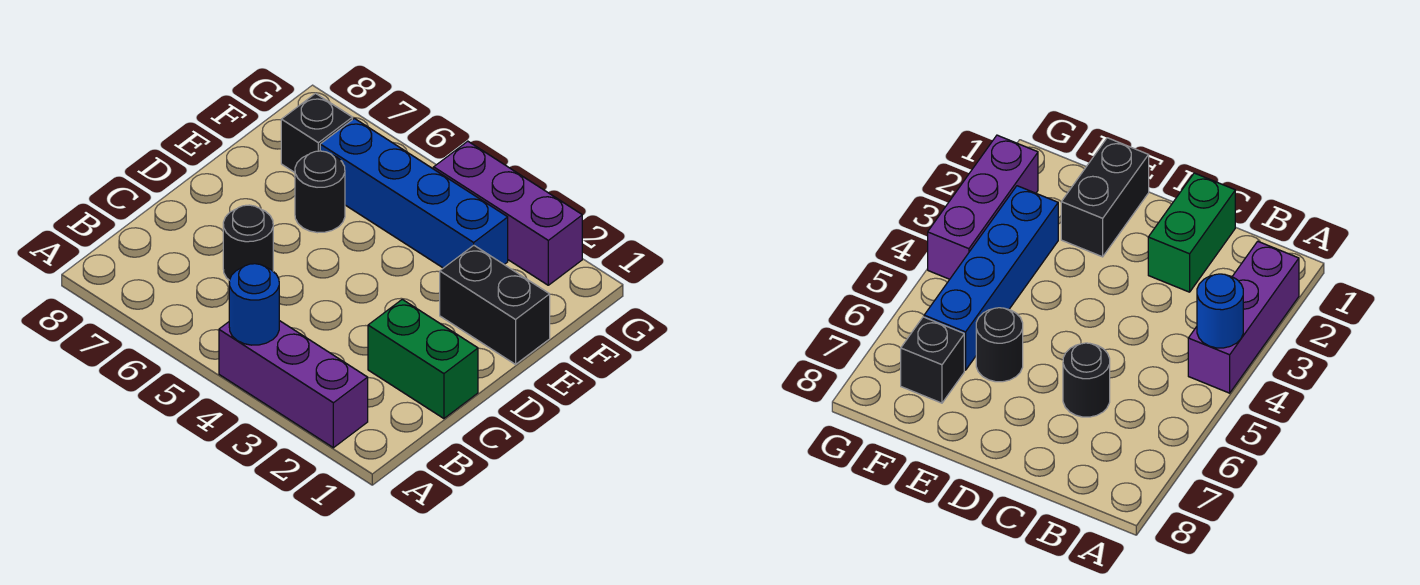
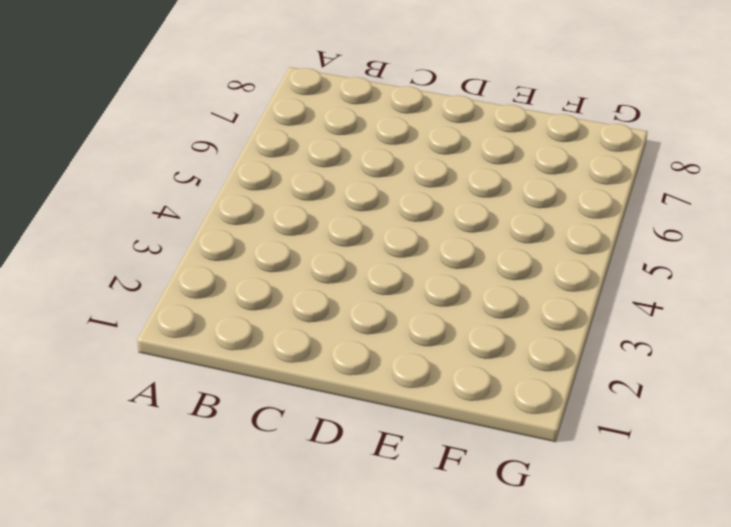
none -> purple 1x3 brick [219,321,368,448]
none -> green 1x2 brick [368,299,478,418]

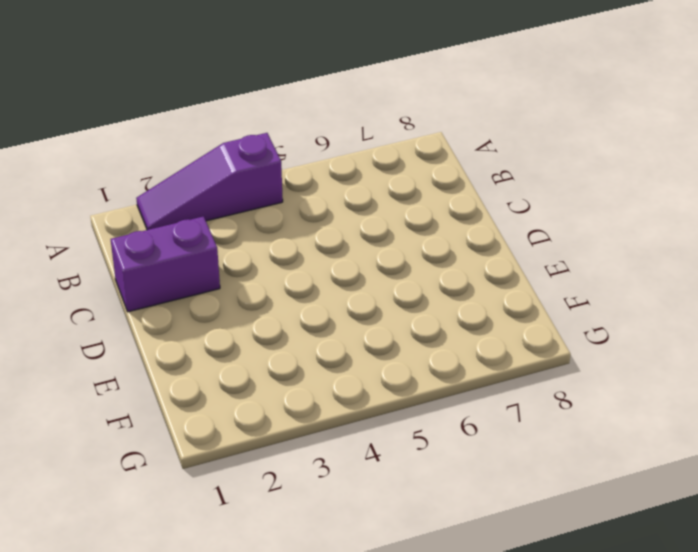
purple 1x3 slope [136,133,283,230] -> purple 1x3 brick [219,321,368,448]
purple 1x2 brick [111,216,220,312] -> green 1x2 brick [368,299,478,418]
none -> black 1x1 round brick [223,205,273,280]
none -> black 1x2 brick [440,245,550,364]

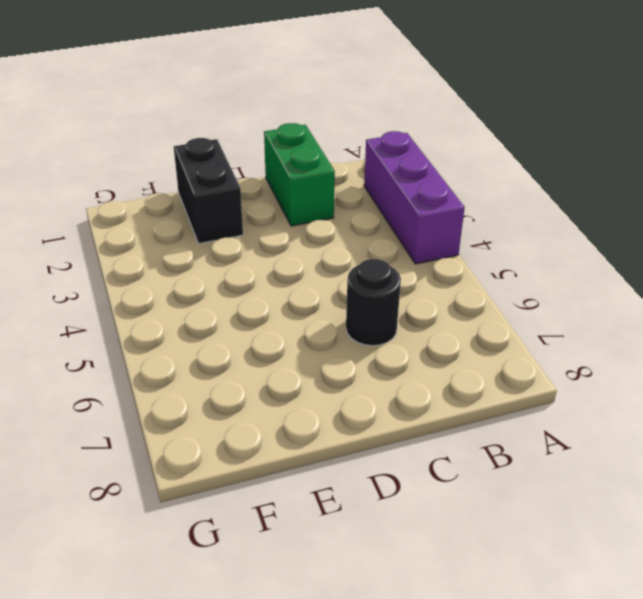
none -> black 1x1 round brick [295,151,345,233]
none -> blue 1x4 brick [320,118,508,268]

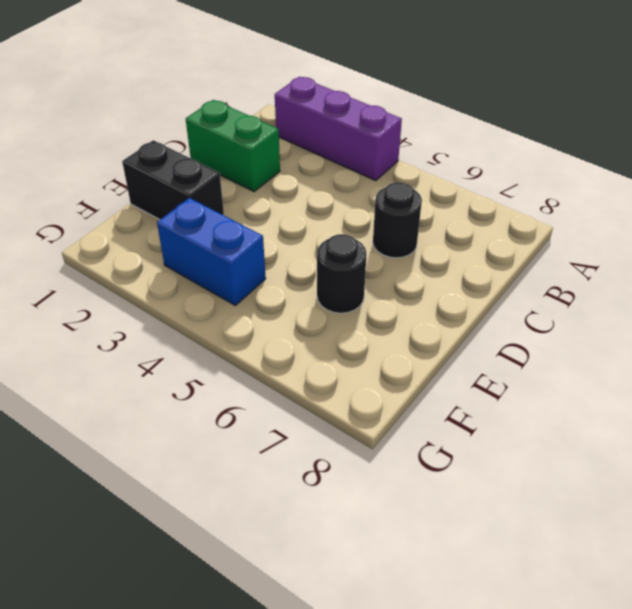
blue 1x2 brick [157,198,266,305] -> blue 1x4 brick [320,118,508,268]
none -> black 1x1 brick [281,94,352,173]
none -> purple 1x3 brick [434,141,582,285]

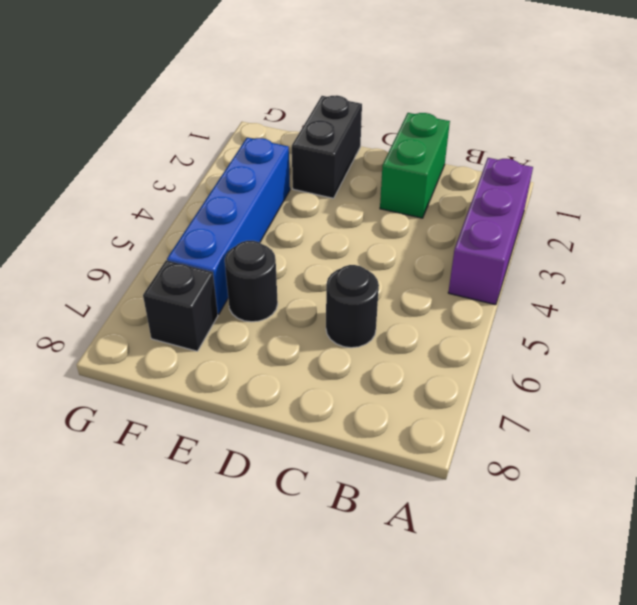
none -> purple 1x3 brick [434,141,582,285]
none -> blue 1x1 round brick [229,264,279,345]

